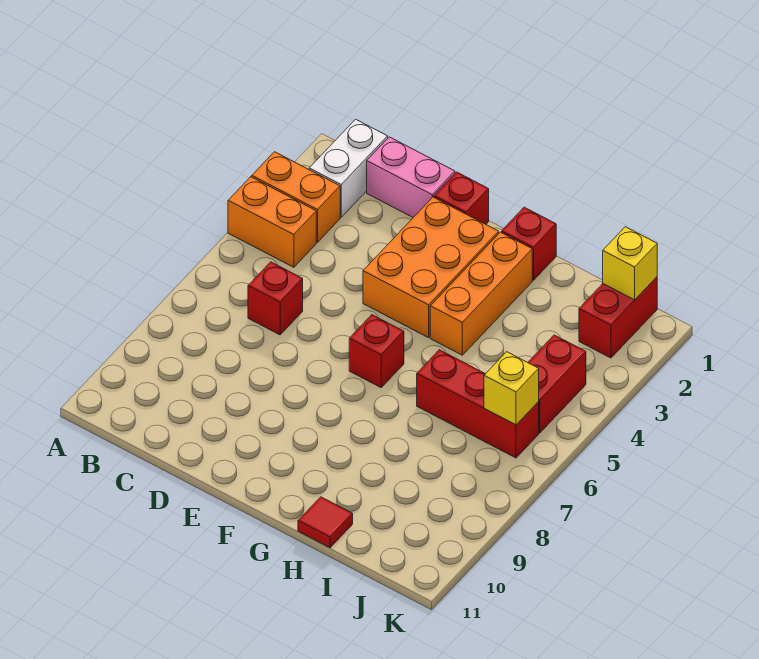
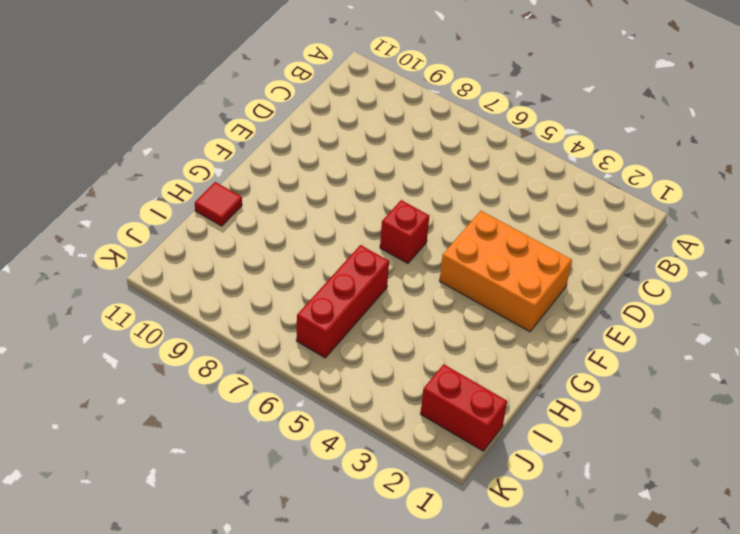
none -> orange 1x2 brick [252,152,340,242]
none -> orange 1x2 brick [228,177,316,267]
none -> white 1x2 brick [309,119,388,217]

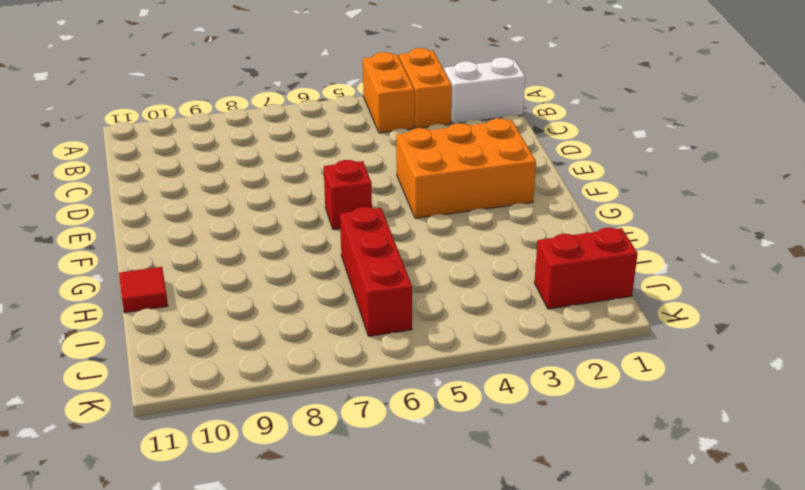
none -> pink 1x2 brick [367,137,455,217]
none -> red 1x1 brick [248,262,303,335]
none -> red 1x1 brick [434,172,489,224]

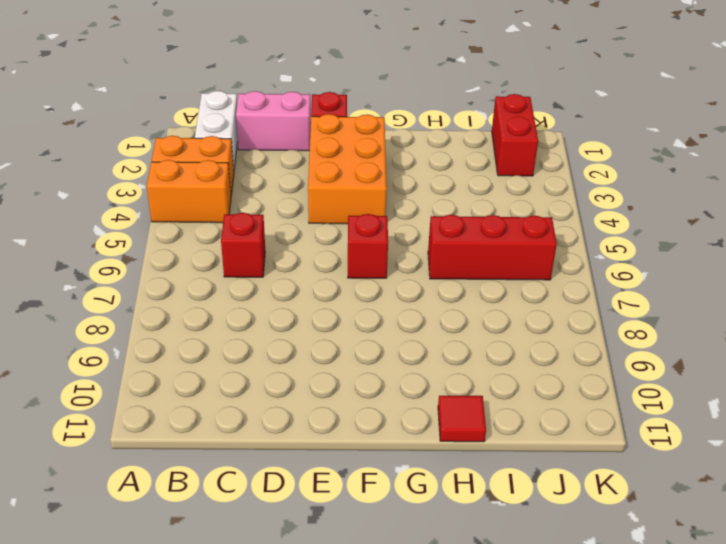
none -> red 1x1 brick [502,207,556,280]
none -> orange 1x3 brick [430,232,532,355]
none -> red 1x2 brick [528,335,586,433]

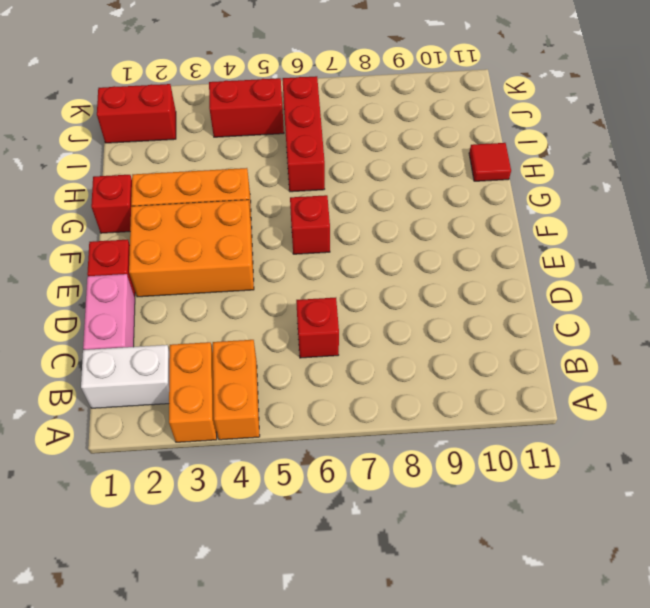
none -> yellow 1x1 brick [603,227,657,300]
none -> yellow 1x1 brick [484,352,539,425]

